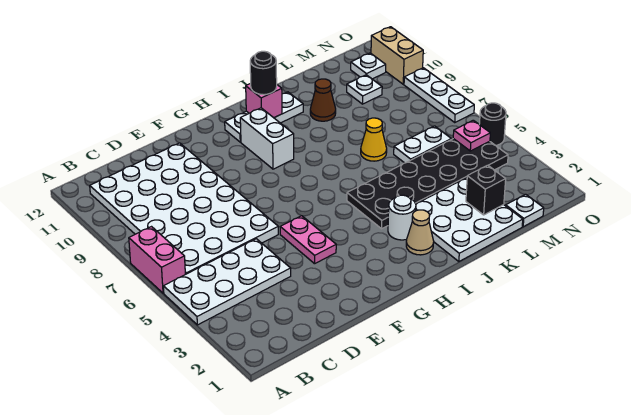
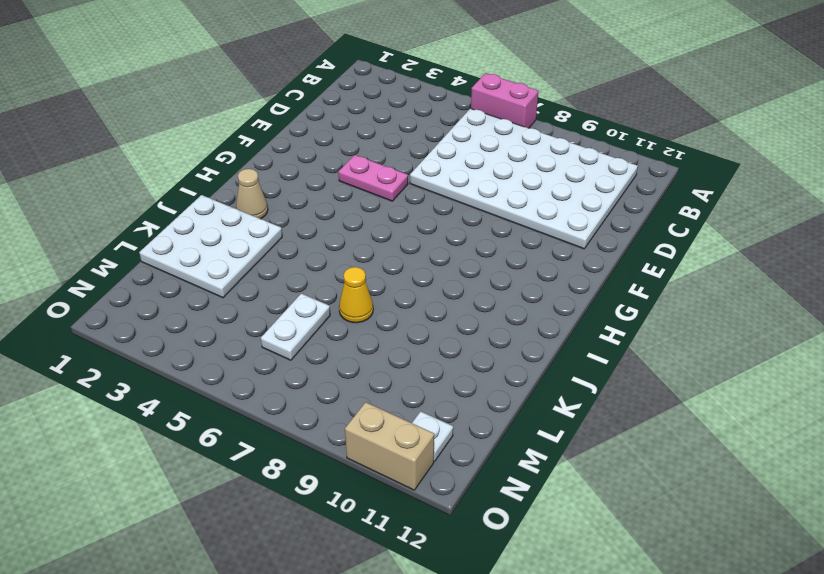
none -> white 2x4 plate [163,239,291,325]
none -> white 1x2 brick [240,108,294,169]
none -> white 1x3 plate [225,92,303,142]

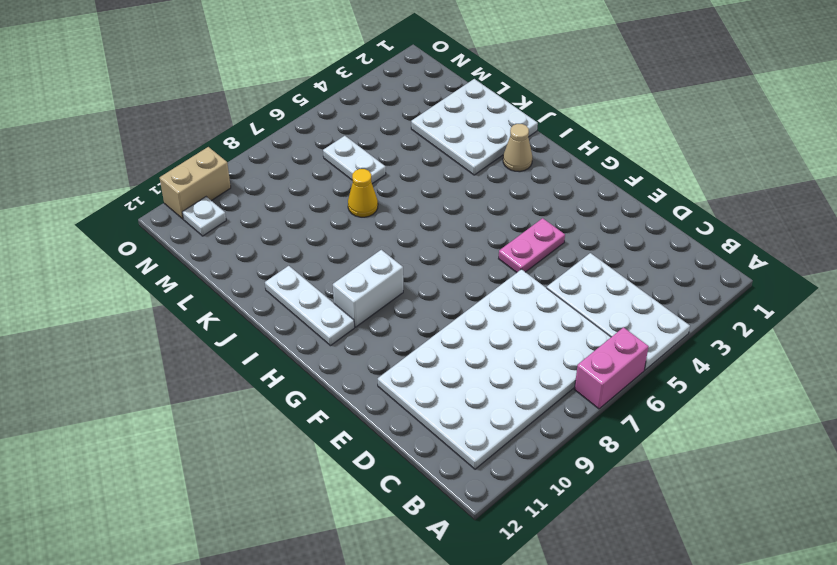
none -> white 1x1 round brick [388,195,416,240]
none -> black 2x6 plate [347,139,508,229]
none -> brown 1x1 cone [310,79,336,121]

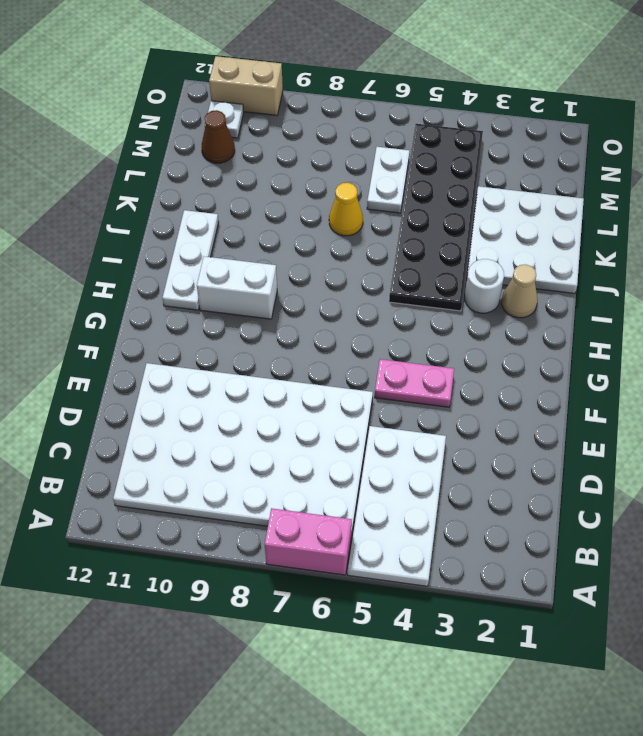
brown 1x1 cone [202,110,235,163] -> brown 1x1 cone moved to [310,79,336,121]
none -> white 1x1 plate [506,194,544,227]
none -> white 1x1 plate [347,75,382,104]
none -> black 1x1 round brick [479,103,506,145]

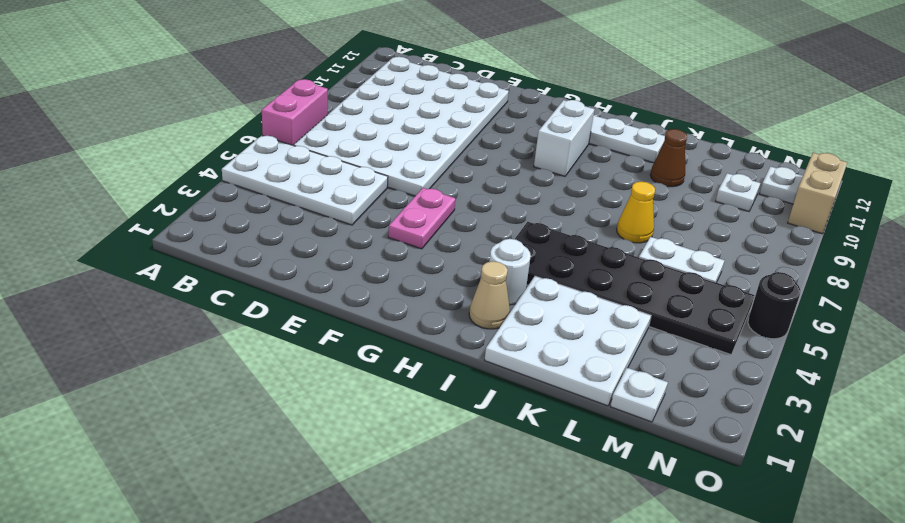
none -> white 1x3 plate [404,68,474,122]
none -> pink 1x1 brick [246,83,282,118]
none -> black 1x1 brick [466,165,506,215]

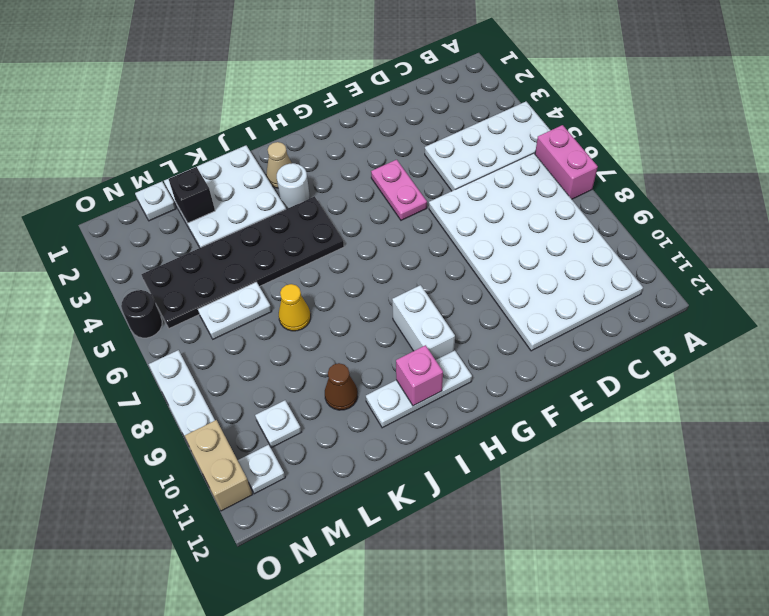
none -> pink 1x1 plate [453,120,490,151]
none -> black 1x1 round brick [250,51,277,95]

